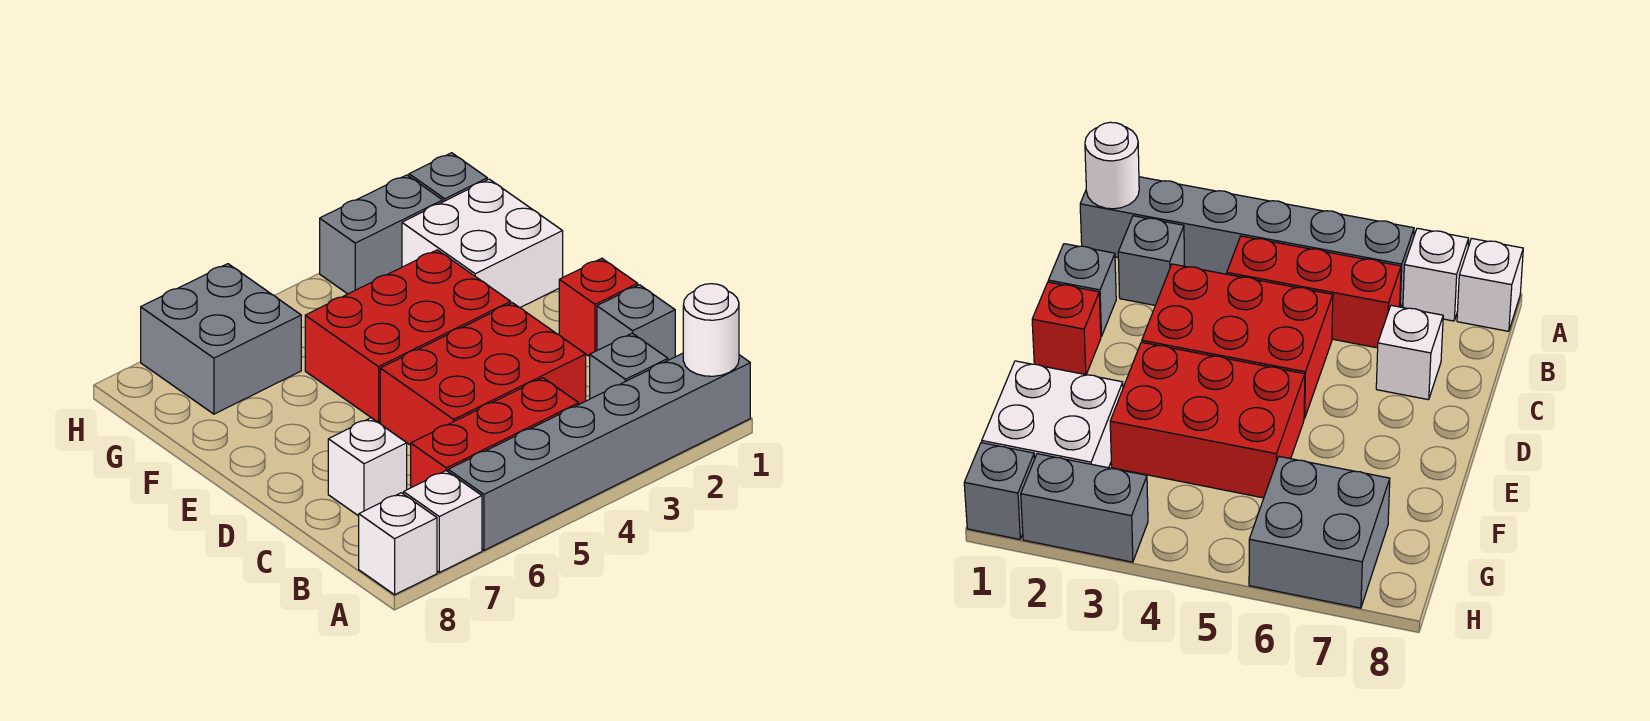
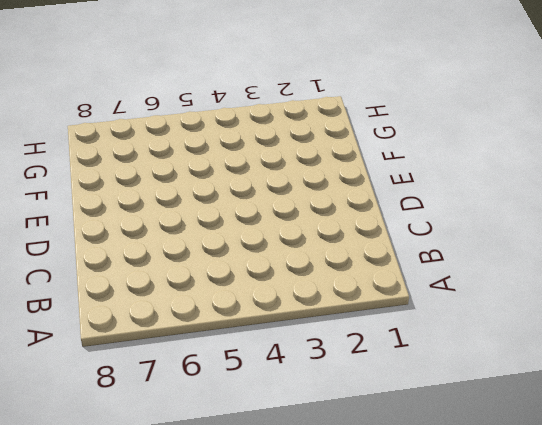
none -> grey 1x6 brick [448,353,750,550]
none -> white 1x1 brick [404,471,482,572]
none -> white 1x1 brick [359,493,437,595]

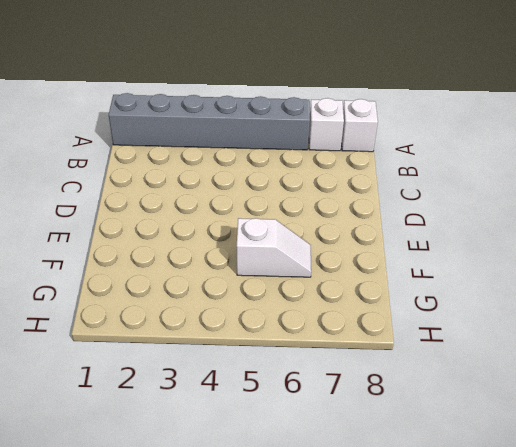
white 1x2 slope [237,218,311,277] -> red 2x3 brick [305,250,511,423]
none -> grey 1x1 brick [590,333,668,399]
none -> red 1x3 brick [411,378,579,488]
none -> grey 1x1 brick [597,285,675,360]

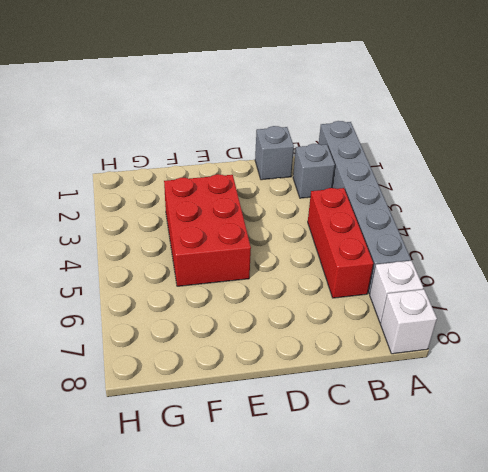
none -> red 2x3 brick [380,303,586,445]
none -> white 1x1 brick [328,418,407,516]
none -> red 1x1 brick [559,258,638,357]

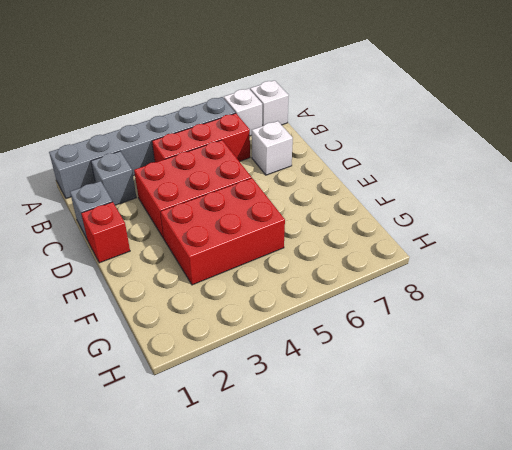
none -> white 2x2 brick [402,179,563,308]
none -> grey 2x2 brick [141,264,301,414]
none -> grey 1x1 brick [409,153,487,202]

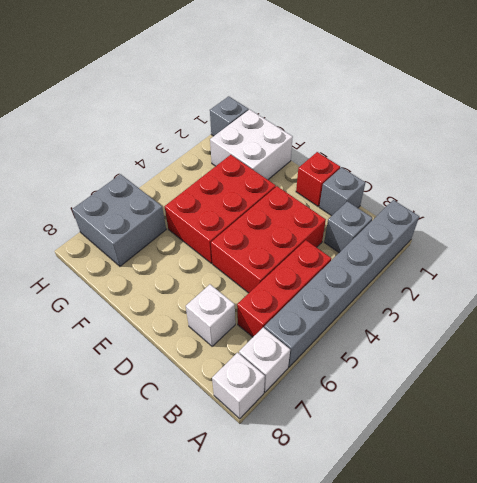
none -> grey 1x2 brick [320,175,443,294]
none -> white 1x1 round brick [683,284,739,376]

